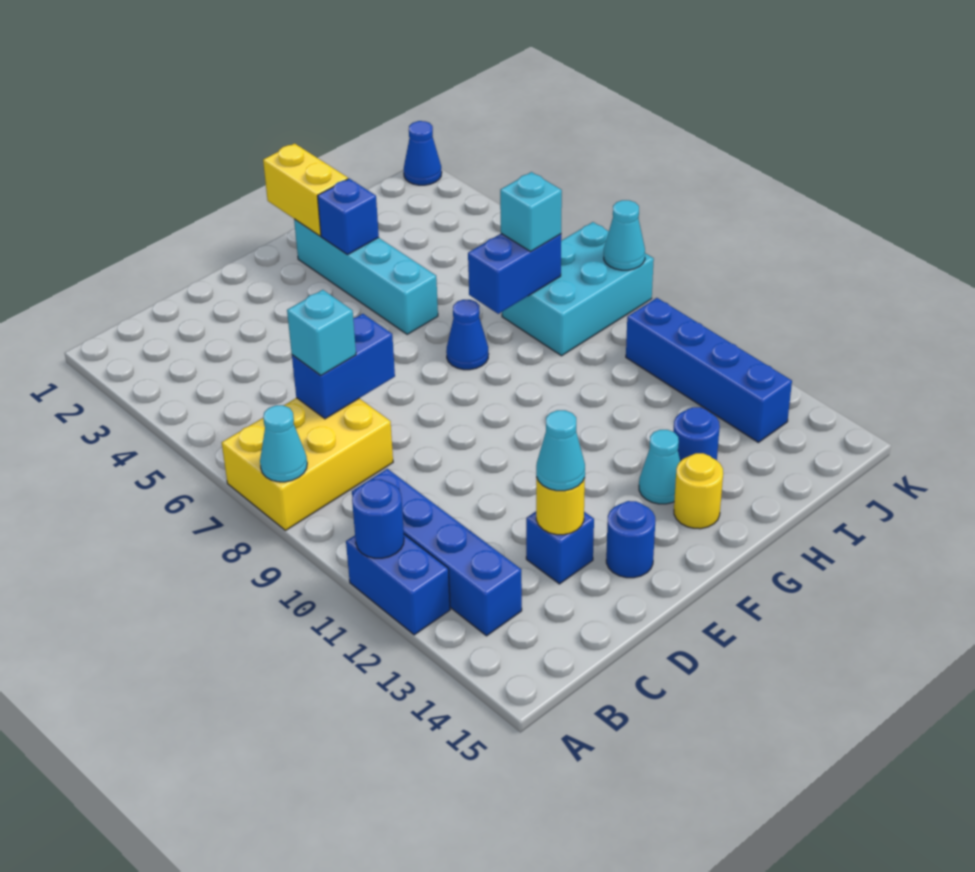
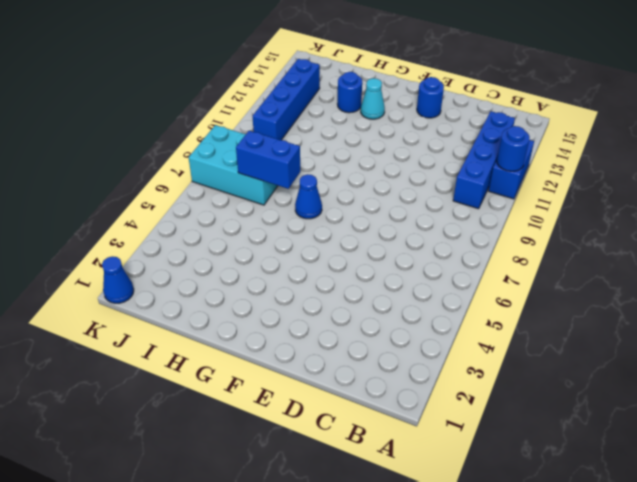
none -> yellow 2x3 brick [222,398,393,530]
none -> blue 1x1 brick [526,512,594,584]
none -> cyan 1x4 brick [294,219,438,334]

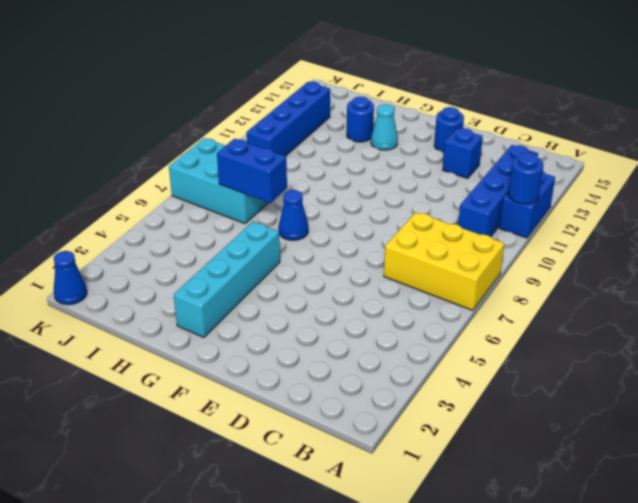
none -> yellow 1x1 round brick [674,453,723,529]
none -> cyan 1x1 cone [260,405,307,482]
none -> blue 1x2 brick [292,314,395,419]

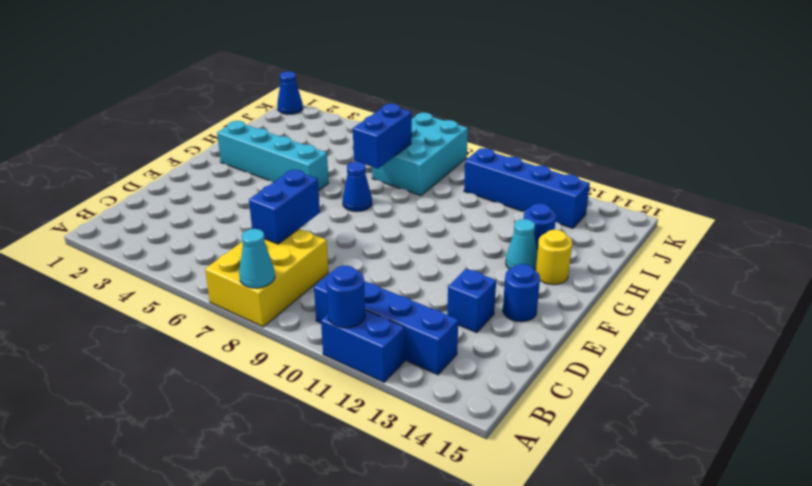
none -> yellow 1x1 round brick [536,477,585,535]
none -> yellow 1x2 brick [263,144,348,236]
none -> blue 1x1 brick [318,179,379,255]

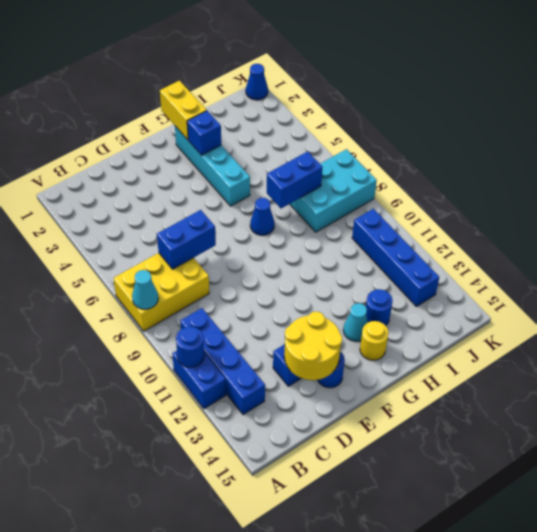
yellow 2x2 round brick [284,311,342,380] -> yellow 1x1 round brick [536,477,585,535]
none -> cyan 1x1 cone [604,200,645,270]
none -> cyan 1x1 brick [287,290,356,375]
none -> cyan 1x1 cone [536,410,585,491]

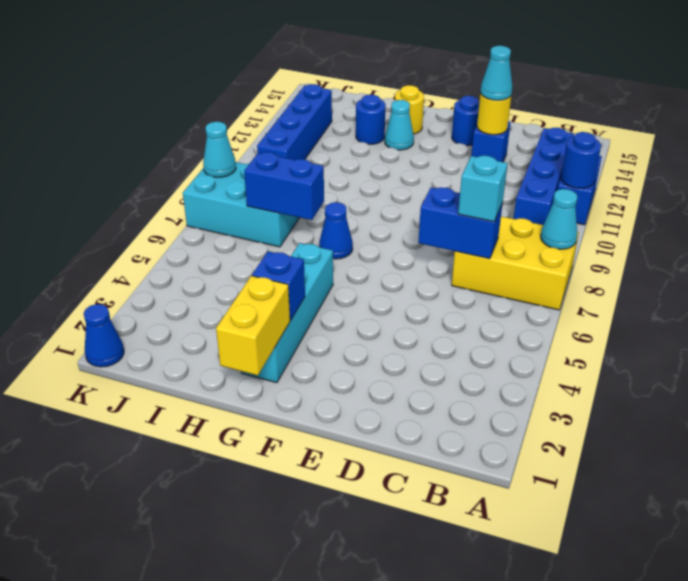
none -> cyan 1x1 brick [500,172,562,252]

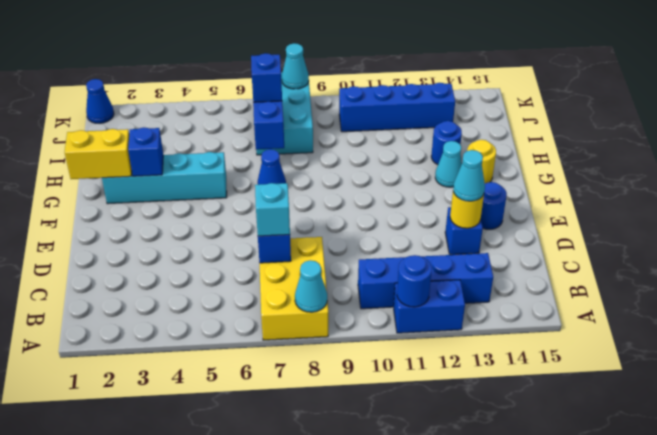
blue 1x1 brick [251,53,282,102] -> cyan 1x1 brick [500,172,562,252]

